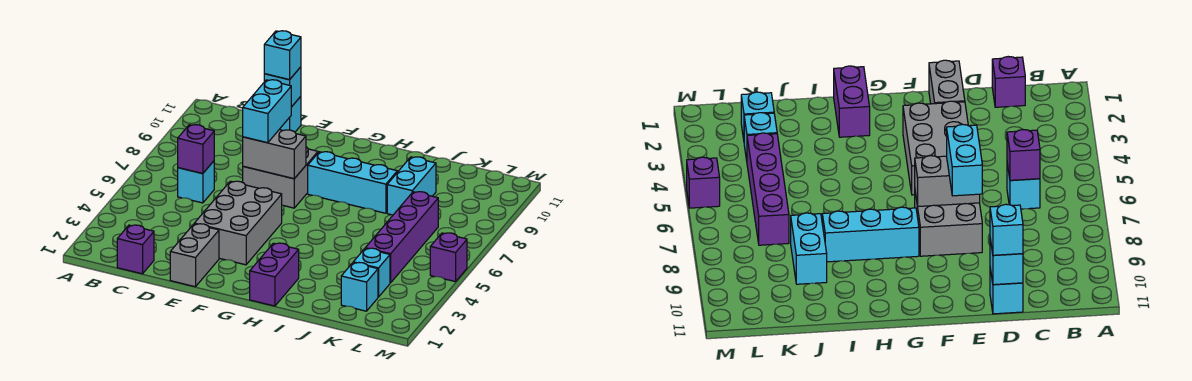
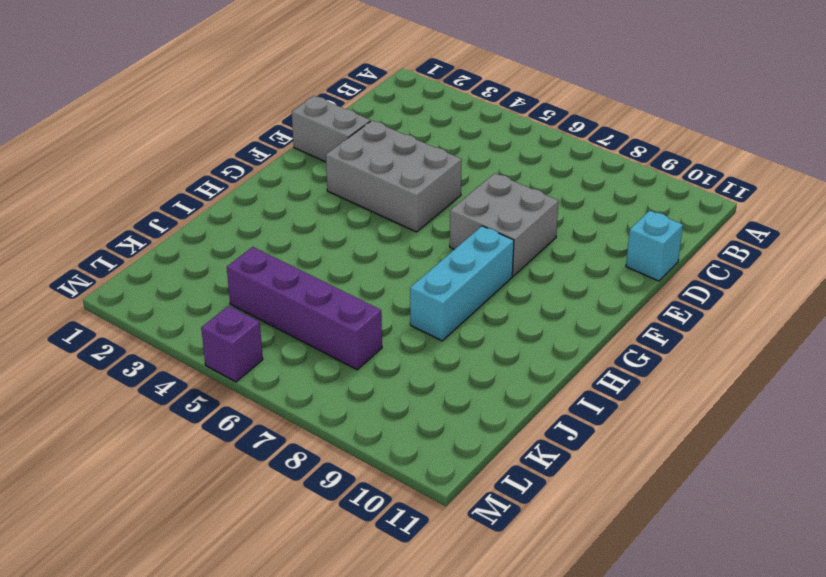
none -> purple 1x1 brick [117,225,154,274]
none -> cyan 1x1 brick [178,161,214,203]
none -> purple 1x2 brick [250,243,299,306]

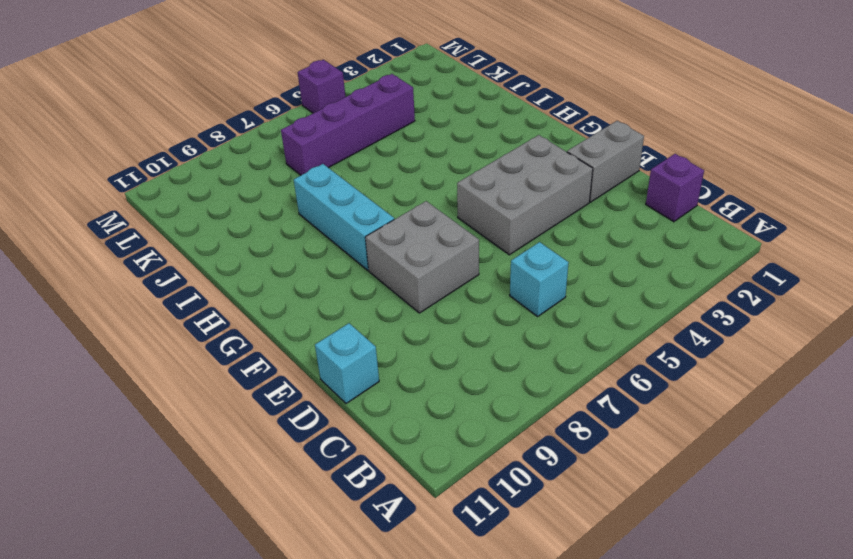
none -> purple 1x2 brick [250,243,299,306]
none -> cyan 1x2 brick [387,157,436,215]
none -> cyan 1x1 brick [341,263,378,311]

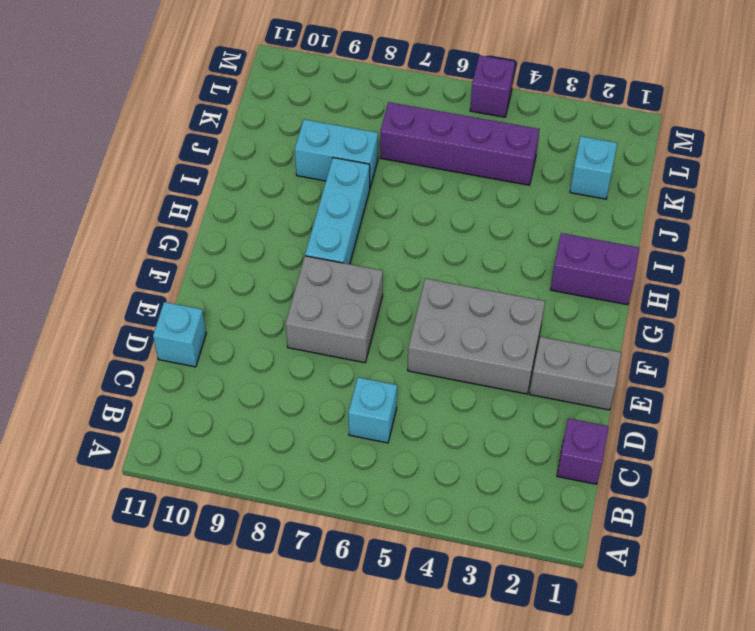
none -> cyan 1x1 brick [353,248,390,297]
none -> purple 1x1 brick [178,125,214,174]
none -> cyan 1x1 brick [264,67,301,107]

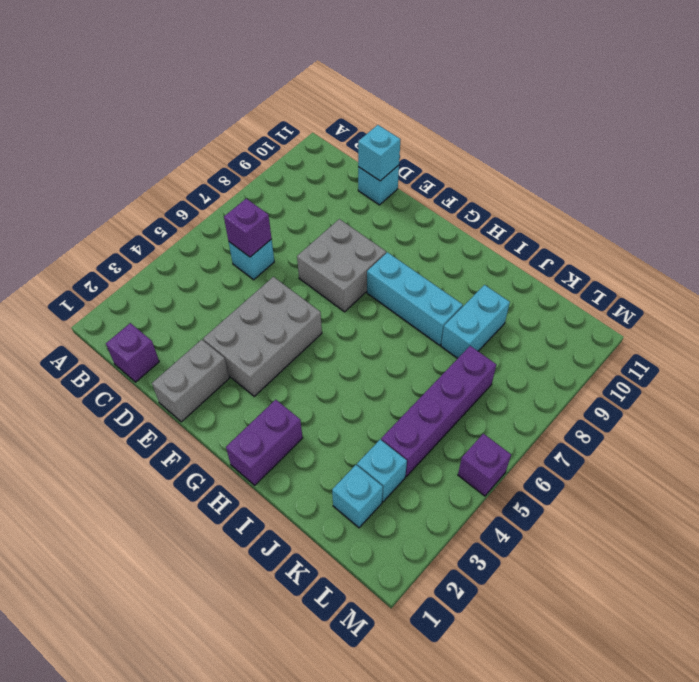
none -> grey 1x2 brick [243,130,306,179]
none -> cyan 1x1 brick [264,31,301,80]
none -> cyan 1x2 brick [243,80,291,143]

